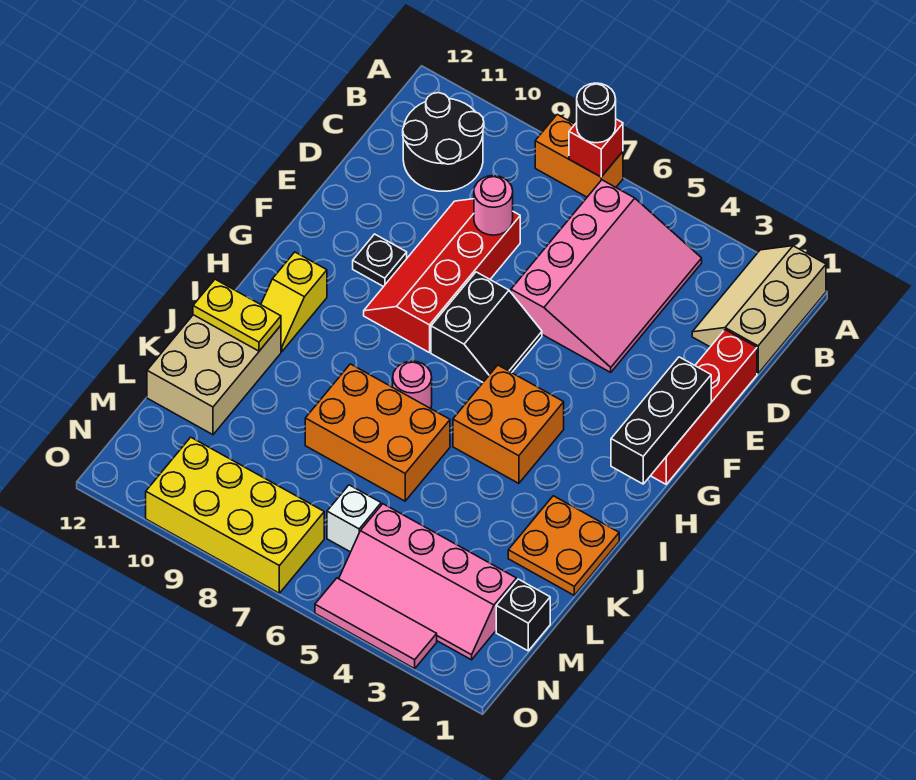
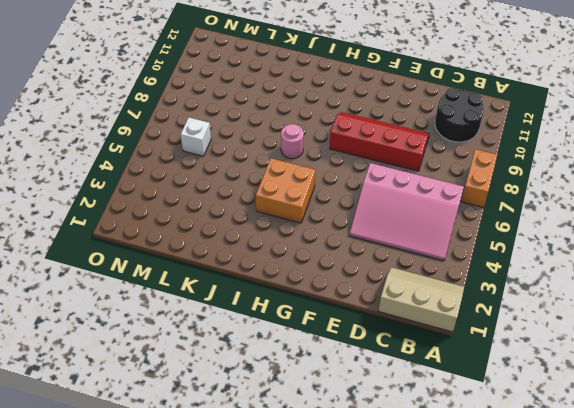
none -> red 1x4 brick [651,330,757,484]
none -> black 2x2 slope [431,272,542,382]
none -> black 1x1 plate [353,234,407,287]

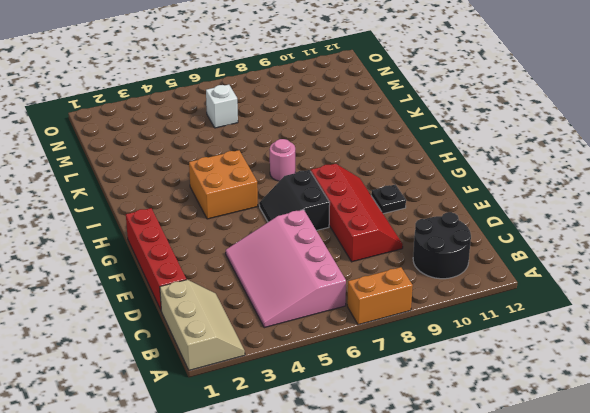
none -> yellow 1x2 slope [261,252,327,351]
none -> orange 2x2 plate [508,496,619,595]
none -> orange 2x3 brick [305,364,450,501]

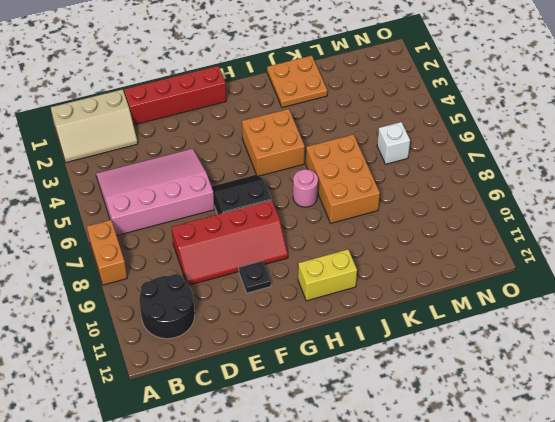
yellow 1x2 brick [298,250,357,301] -> yellow 1x2 slope [261,252,327,351]
none -> tan 2x3 brick [147,315,281,435]
none -> black 1x1 brick [496,579,550,651]
none -> pink 2x4 slope [339,504,516,660]

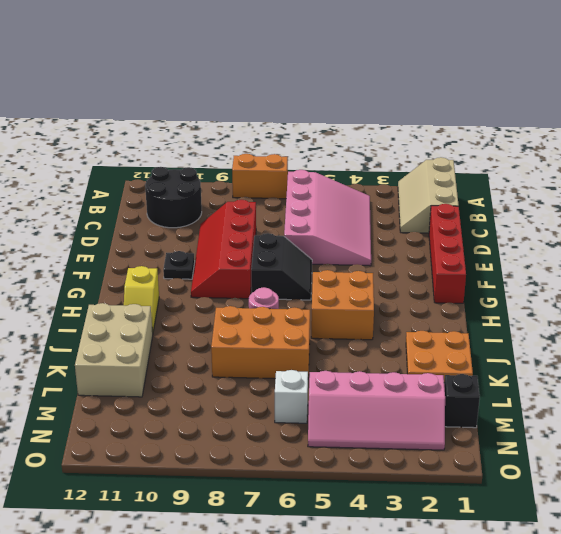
none -> yellow 2x4 brick [146,437,324,593]
none -> pink 1x3 tile [315,578,437,669]
none -> red 1x1 brick [569,119,623,177]

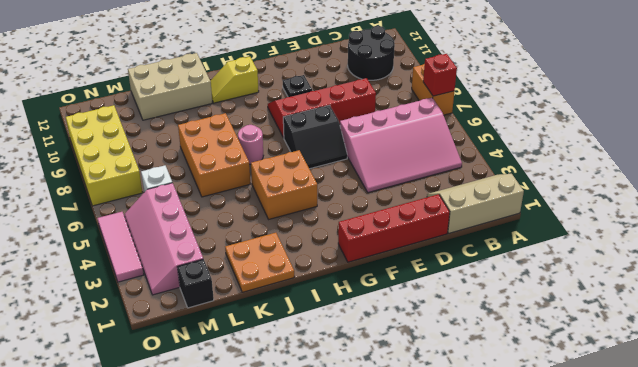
none -> pink 1x1 round brick [474,176,513,235]
none -> black 1x3 brick [611,357,711,484]
none -> yellow 1x2 plate [193,279,281,351]

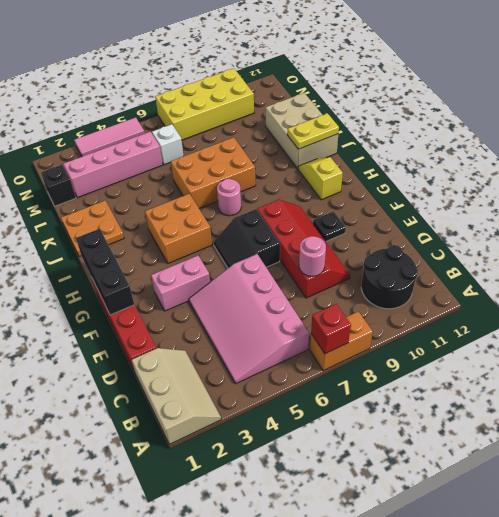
pink 1x2 brick [151,256,210,311] -> none
none -> black 1x1 round brick [577,83,616,143]

